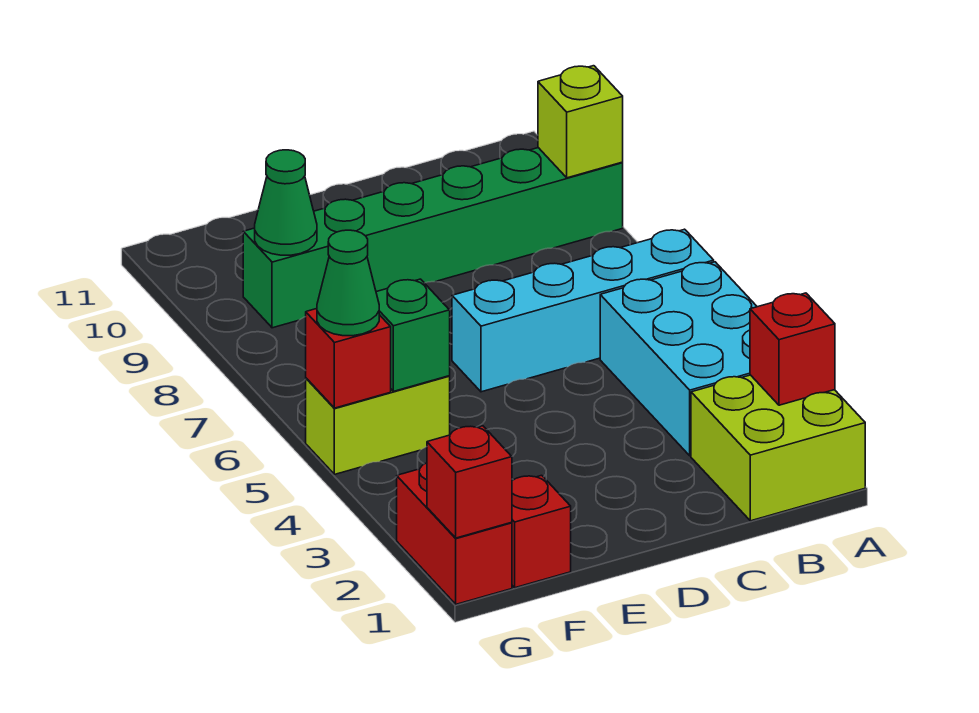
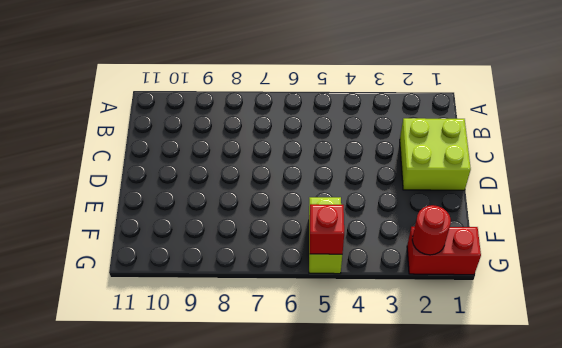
lime 2x2 brick [400,118,471,190] -> lime 2x2 brick moved to [691,375,865,521]
red 1x1 round brick [412,205,451,255] -> none
none -> cyan 2x3 brick [600,262,757,456]
none -> cyan 1x4 brick [452,229,714,392]
none -> green 1x6 brick [243,148,623,328]

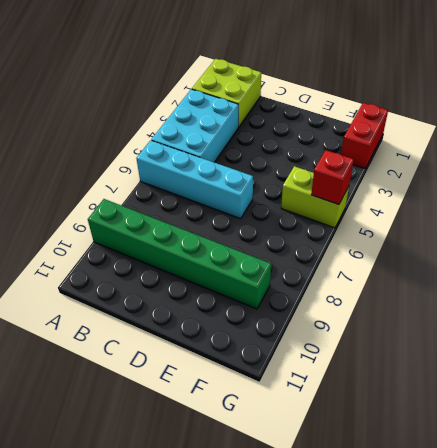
none -> red 1x1 brick [511,475,571,588]
none -> red 1x1 brick [750,293,835,405]
none -> lime 1x1 brick [538,66,623,178]

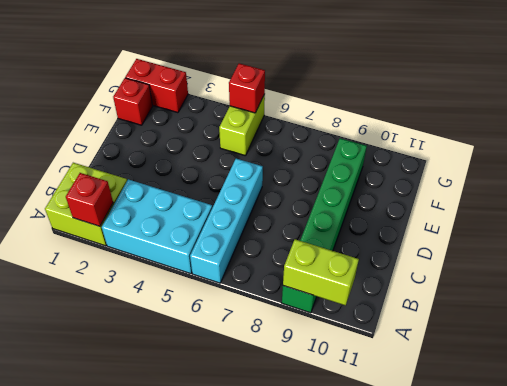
lime 1x2 brick [283,239,359,305] -> lime 1x1 brick [538,66,623,178]
none -> green 1x1 brick [376,279,450,391]
none -> green 1x1 cone [255,150,317,255]
none -> red 1x1 brick [427,426,512,538]

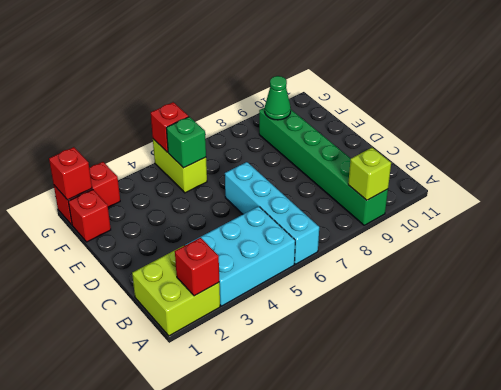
none -> green 1x1 cone [317,230,379,336]

